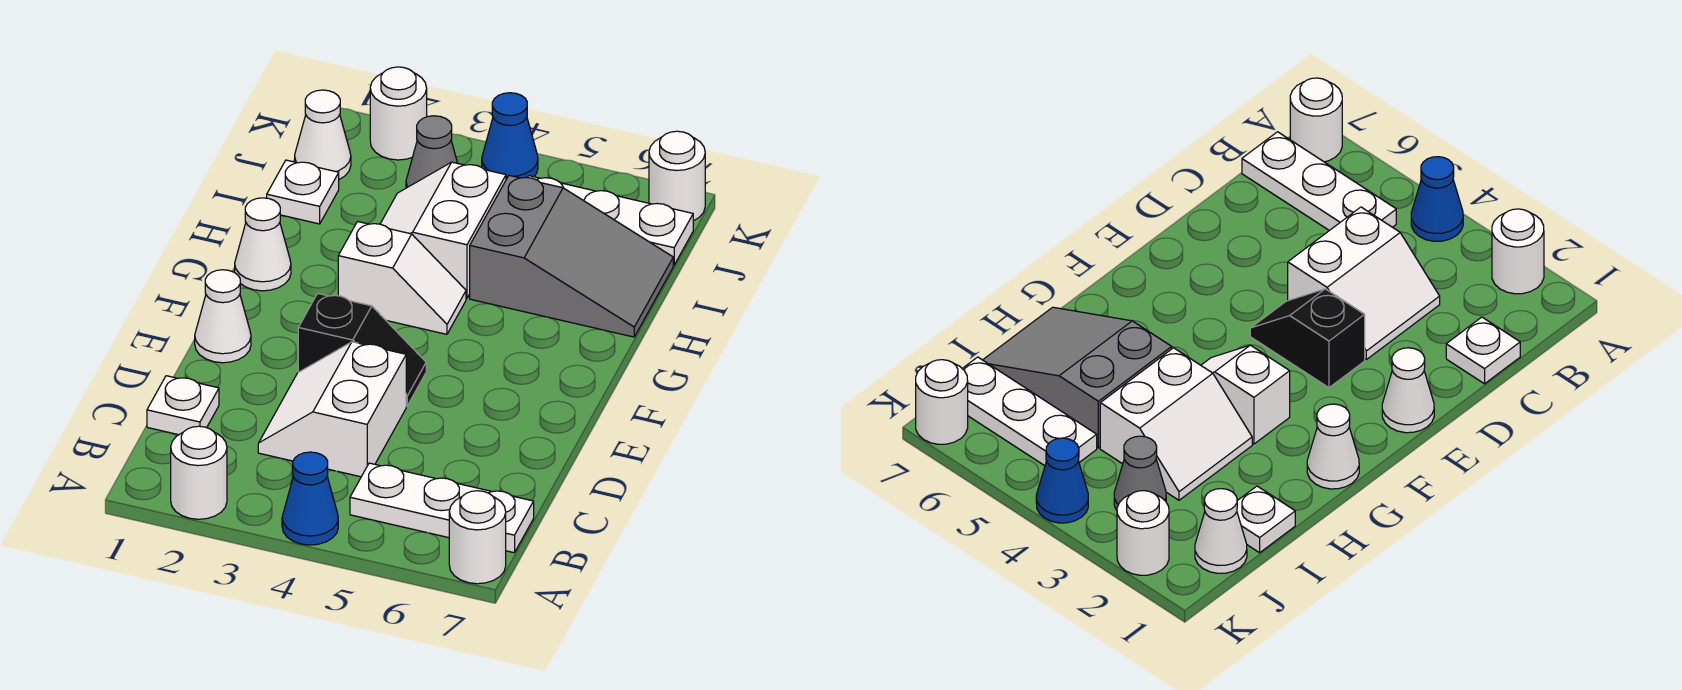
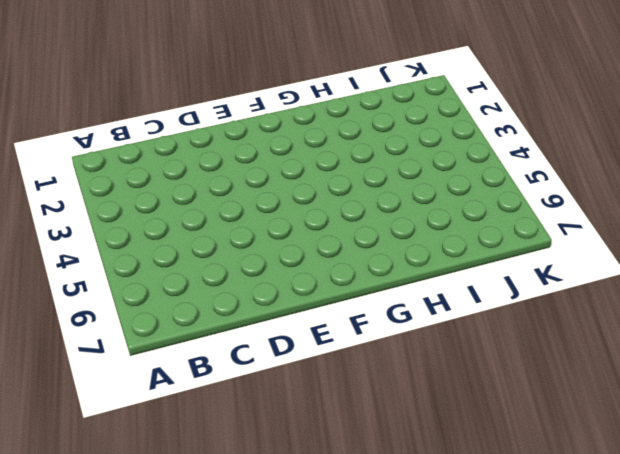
none -> white 1x1 round brick [171,426,227,519]
none -> blue 1x1 cone [282,452,338,545]
none -> white 1x1 round brick [449,491,506,584]

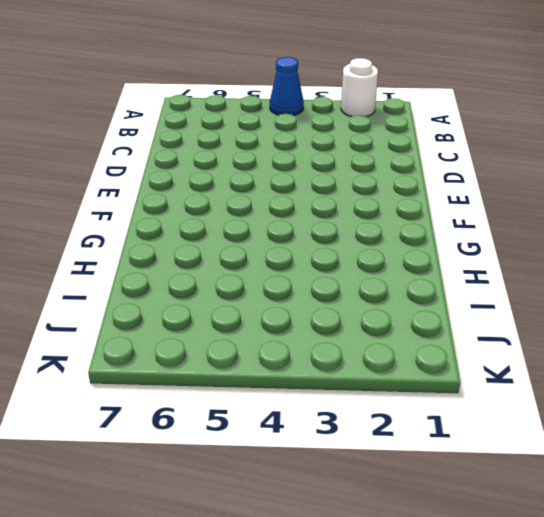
none -> white 1x1 round brick [449,491,506,584]
none -> white 1x3 plate [350,463,534,553]
none -> white 1x1 plate [147,376,219,435]

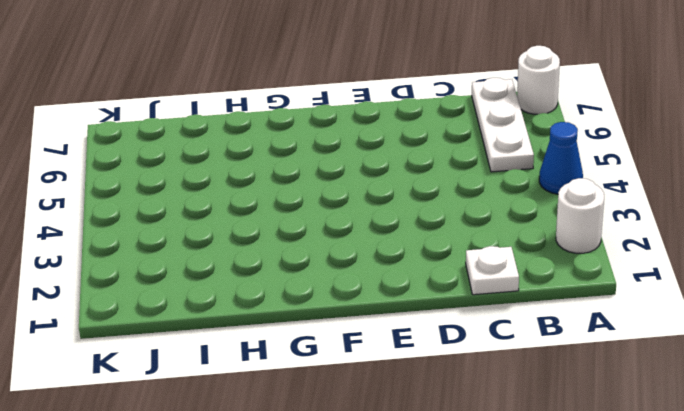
none -> white 2x2 slope [258,342,406,477]
none -> white 1x1 cone [195,270,251,363]
none -> black 1x2 slope [298,293,426,406]

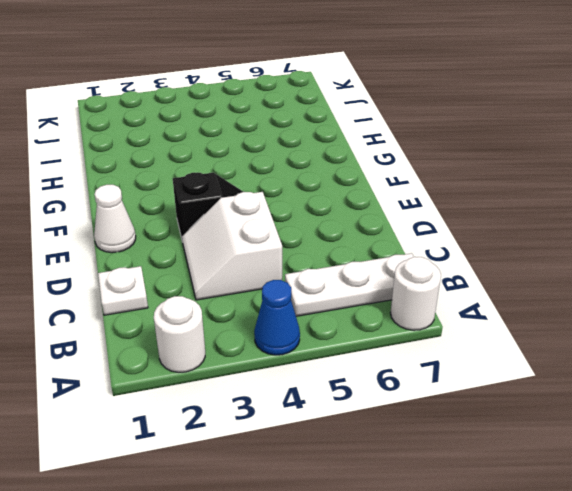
none -> white 1x1 cone [235,198,291,291]
none -> white 1x2 slope [338,222,466,334]
none -> white 2x2 slope [380,162,506,298]

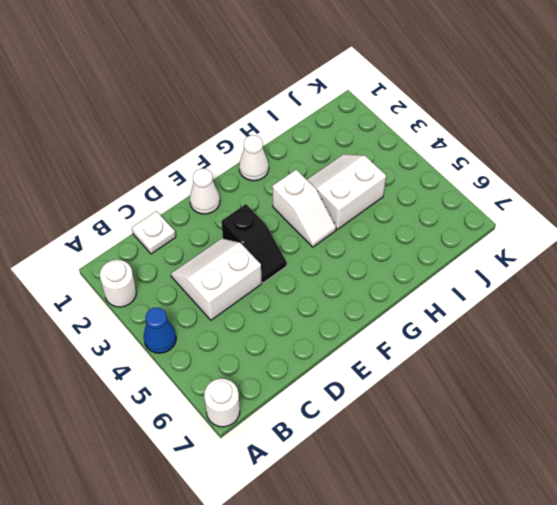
none -> white 1x3 plate [350,463,534,553]
none -> grey 2x3 slope [470,175,673,337]
none -> white 1x1 plate [267,160,339,224]

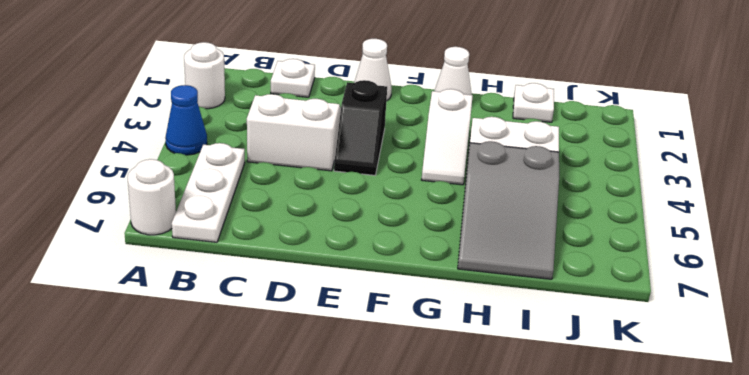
none -> white 1x1 cone [295,90,351,179]
none -> grey 1x1 cone [406,116,457,188]
none -> white 1x3 plate [528,176,693,265]

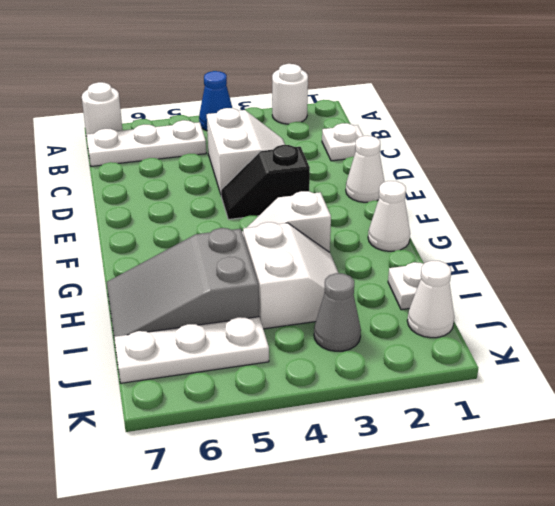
none -> white 1x1 round brick [370,67,427,160]
none -> blue 1x1 cone [482,93,538,179]
none -> white 1x1 round brick [649,131,705,221]

